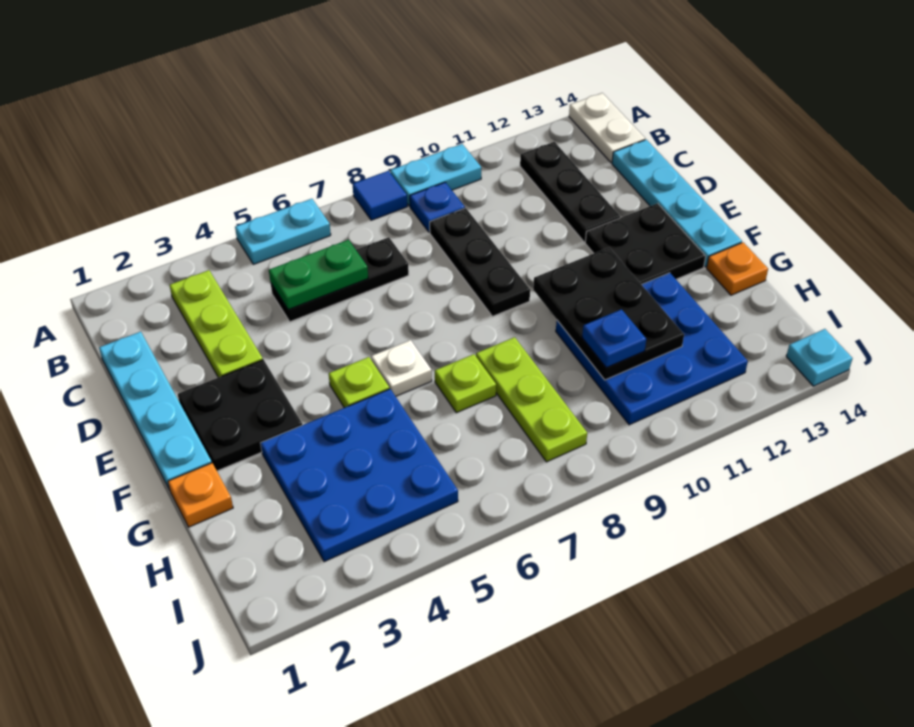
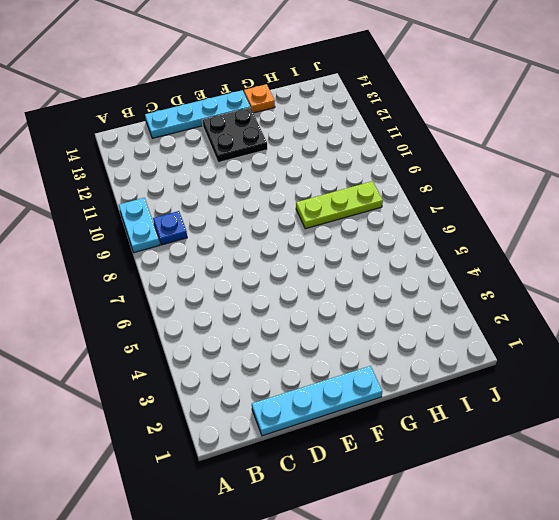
none -> cyan 1x2 plate [235,199,331,264]
none -> blue 1x1 tile [353,171,407,220]
none -> white 1x2 plate [569,93,645,163]

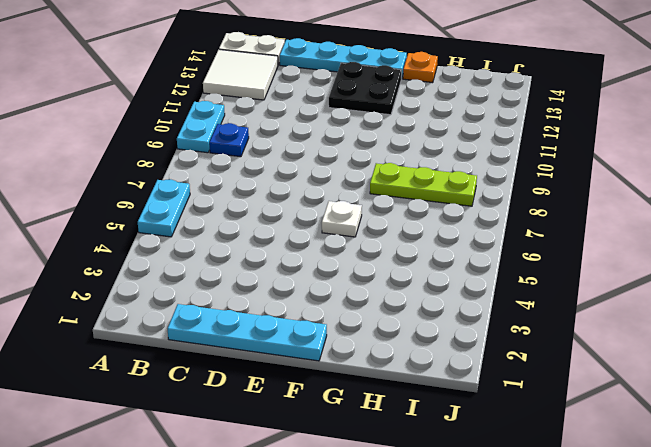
white 2x2 tile [203,49,278,100] -> black 1x3 plate [520,142,620,242]
none -> blue 1x1 tile [353,171,407,220]
none -> lime 1x3 plate [170,270,263,378]
none -> black 1x3 plate [271,237,409,322]

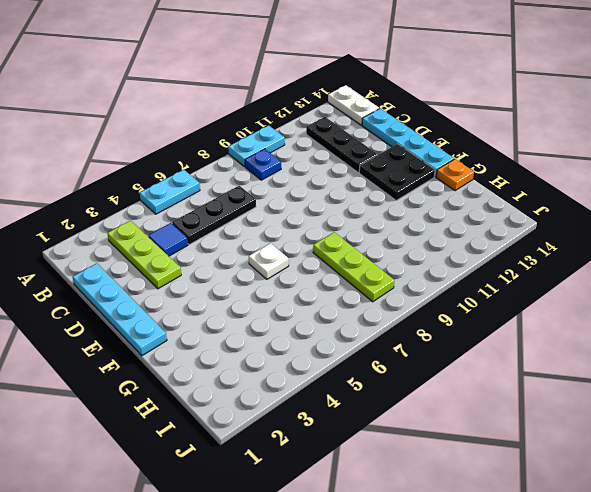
blue 1x1 tile [148,223,188,256] -> blue 1x1 tile moved to [353,171,407,220]
none -> black 1x3 plate [430,208,530,316]
none -> black 2x2 plate [178,360,302,471]
none -> lime 1x1 plate [329,357,389,408]

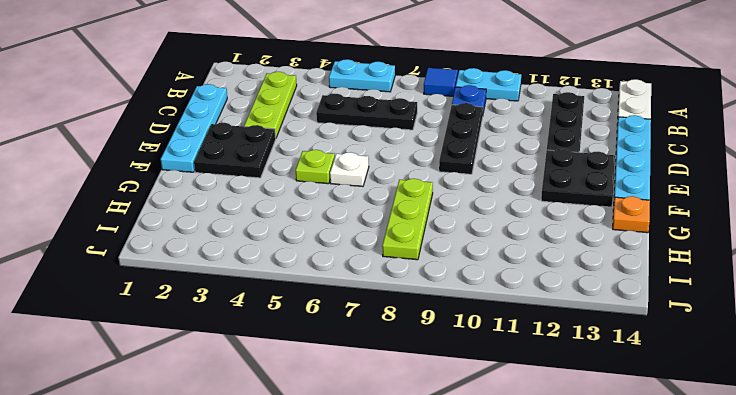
none -> orange 1x1 plate [168,463,233,527]
none -> blue 3x3 plate [261,389,458,562]
none -> lime 1x1 plate [435,354,496,413]

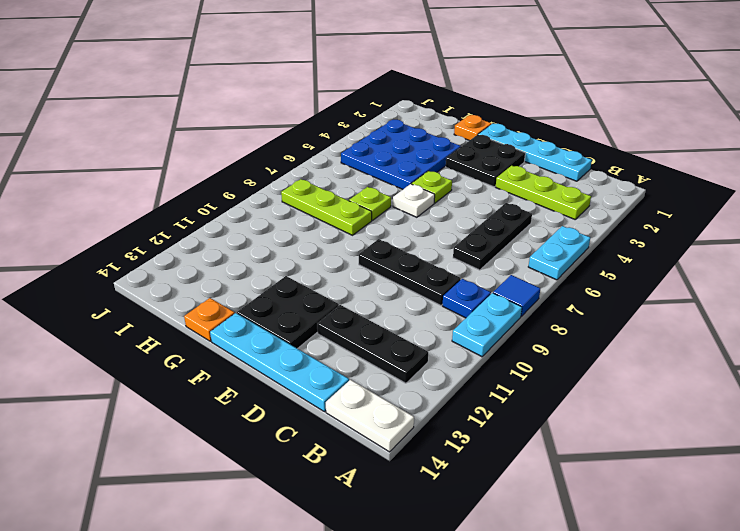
none -> blue 3x3 plate [556,273,748,425]
none -> cyan 1x1 plate [786,329,852,386]
none -> green 1x2 plate [269,240,368,310]

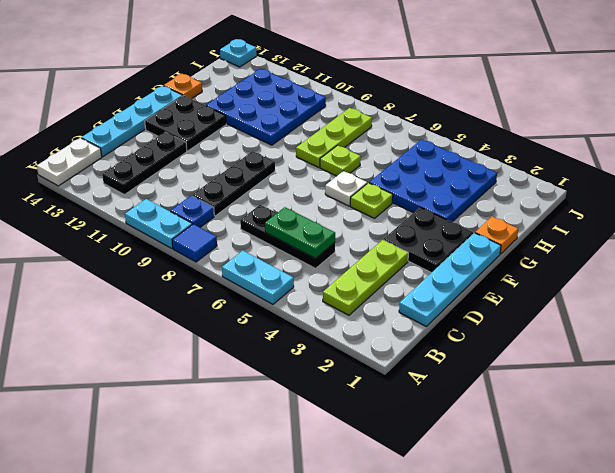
none -> black 2x3 plate [533,247,684,380]
none -> blue 1x1 plate [582,309,646,368]

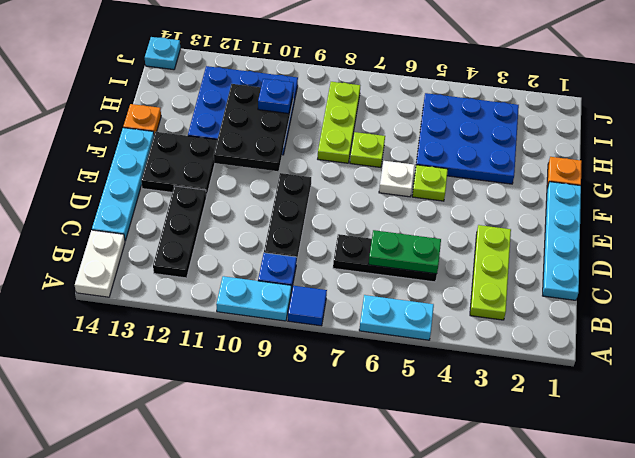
none -> black 2x2 plate [178,360,302,471]

